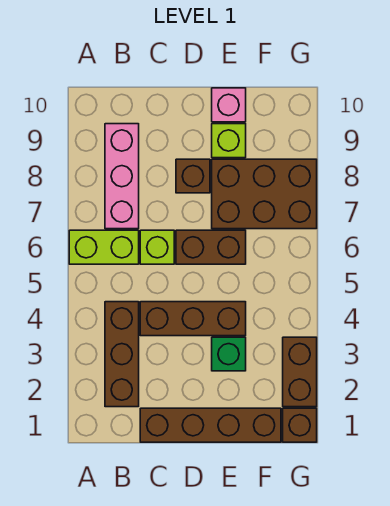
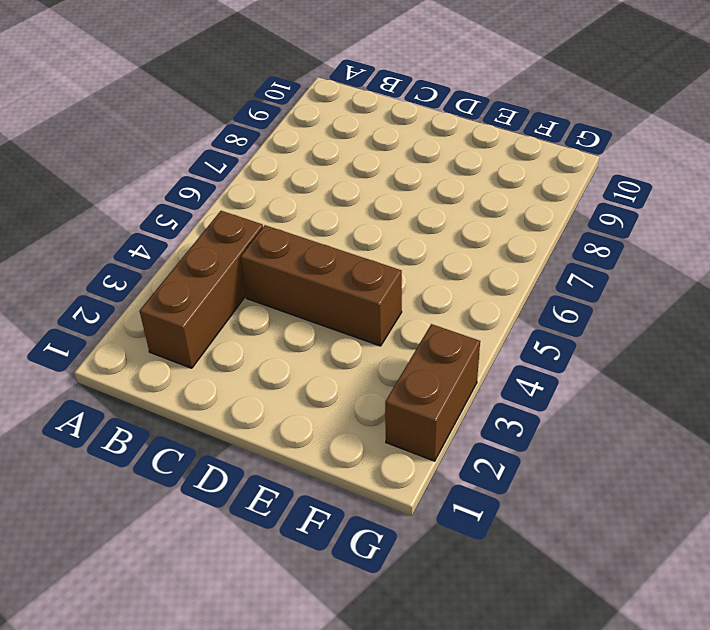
none -> lime 1x2 brick [69,230,139,264]
none -> pink 1x3 brick [105,124,139,229]
none -> brown 1x4 brick [140,408,281,442]

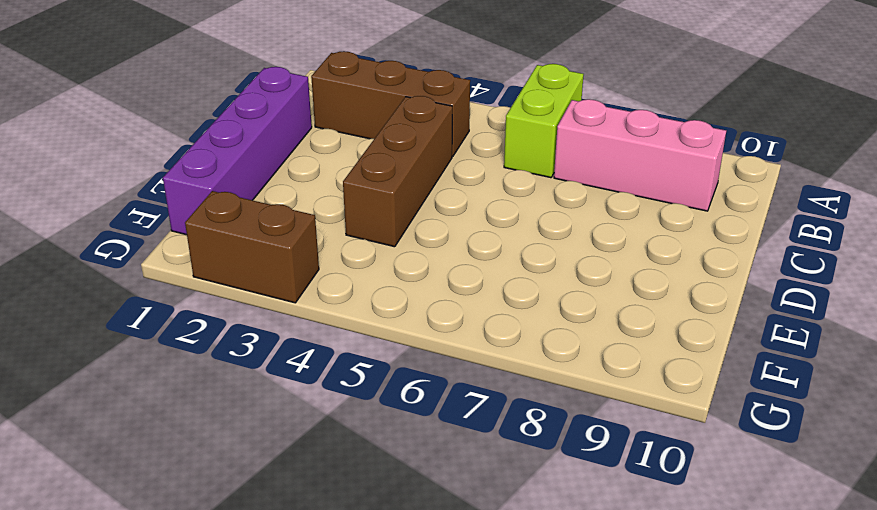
purple 1x4 brick [163,67,312,235] -> brown 1x4 brick [140,408,281,442]
none -> lime 1x1 brick [140,230,174,264]
none -> brown 1x2 brick [176,230,246,264]
none -> brown 1x1 brick [176,159,210,193]

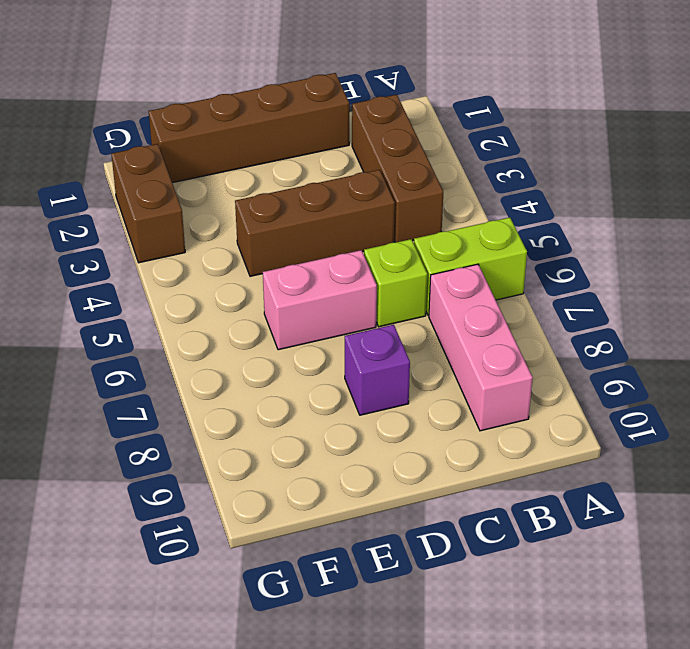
pink 1x2 brick [263,250,377,350] -> brown 1x2 brick [176,230,246,264]
purple 1x1 brick [345,325,410,415] -> brown 1x1 brick [176,159,210,193]
none -> green 1x1 brick [212,337,246,371]
none -> brown 2x3 brick [212,159,317,229]
none -> lime 1x1 brick [212,124,246,158]

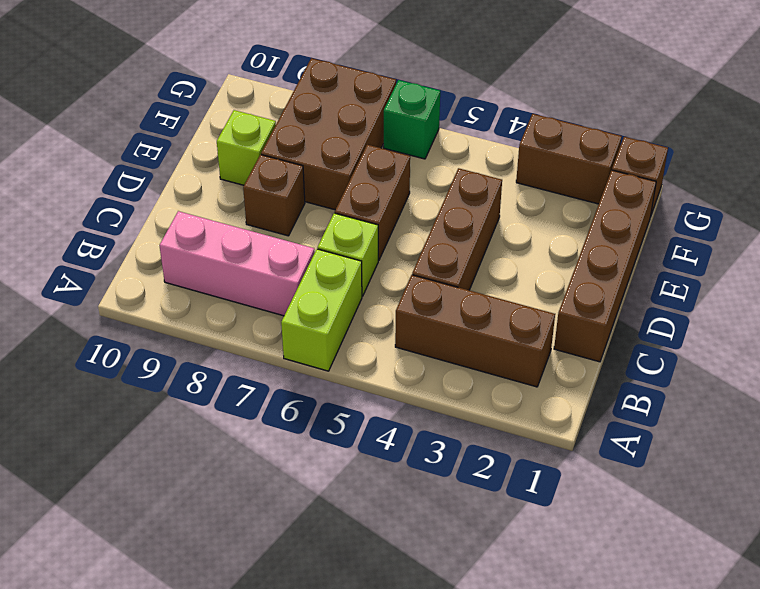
green 1x1 brick [384,80,440,159] -> green 1x1 brick moved to [212,337,246,371]
none -> pink 1x1 brick [212,88,246,122]

